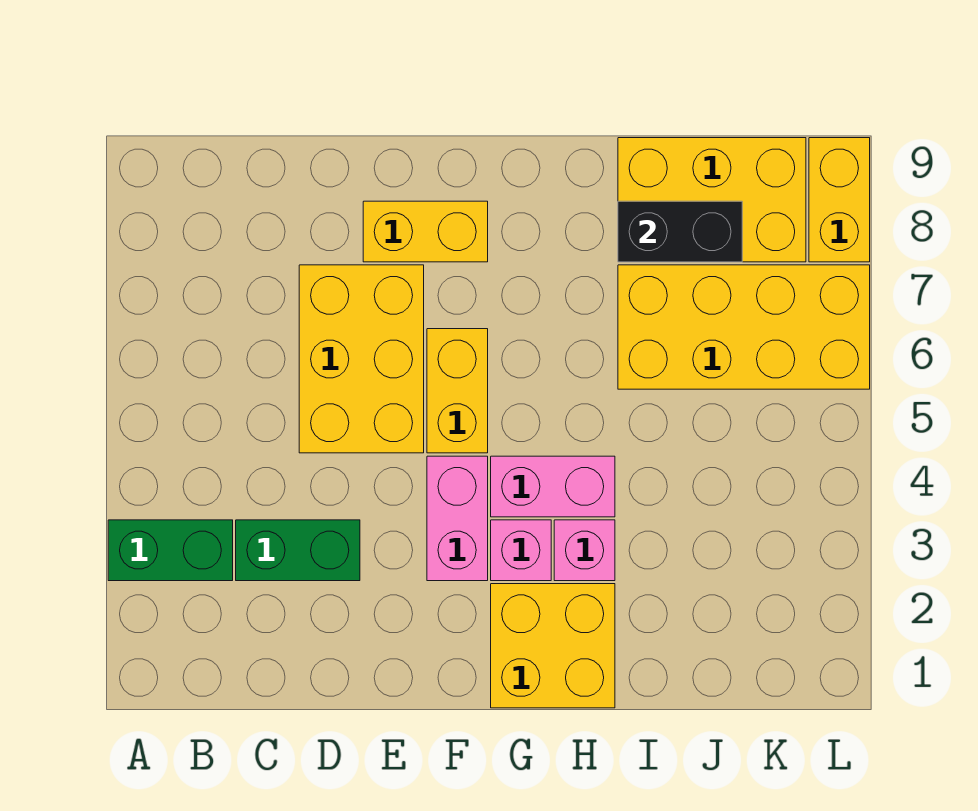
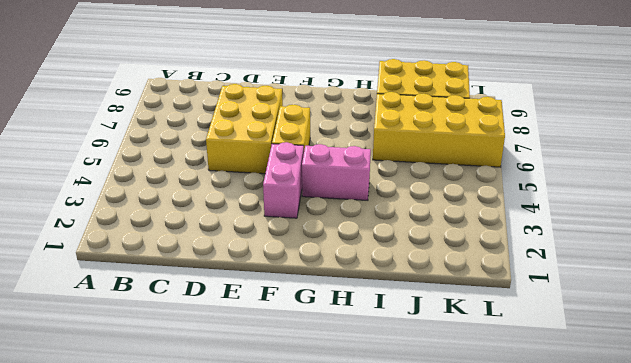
none -> green 1x2 brick [108,520,233,581]
none -> green 1x2 brick [236,520,360,581]
none -> yellow 1x2 brick [363,201,488,262]

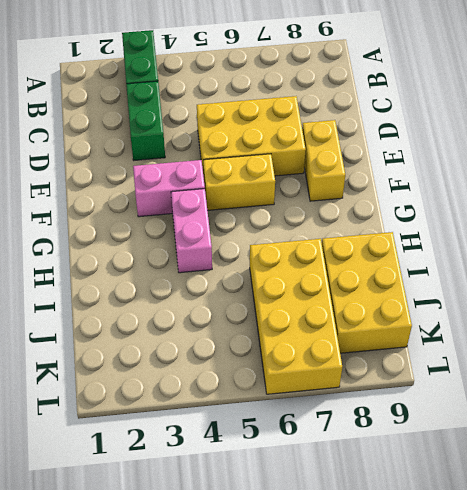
none -> yellow 2x2 brick [491,584,615,708]
none -> pink 1x1 brick [491,520,551,581]
none -> pink 1x1 brick [554,520,615,581]

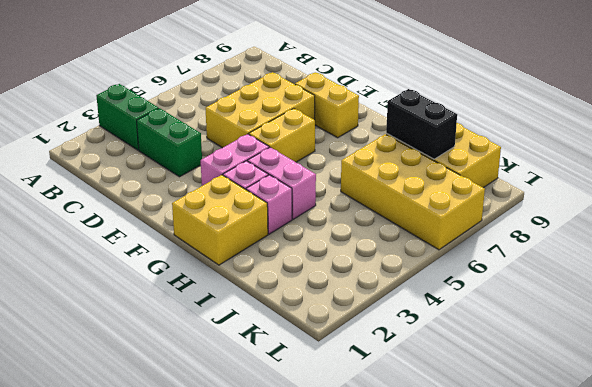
none -> yellow 1x2 brick [809,138,870,262]

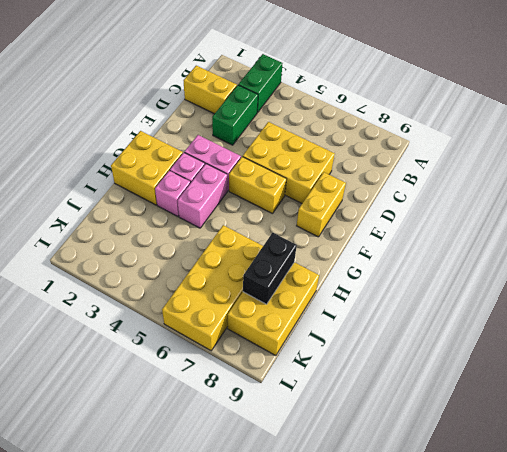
yellow 1x2 brick [183,66,237,114] -> yellow 1x2 brick moved to [809,138,870,262]

